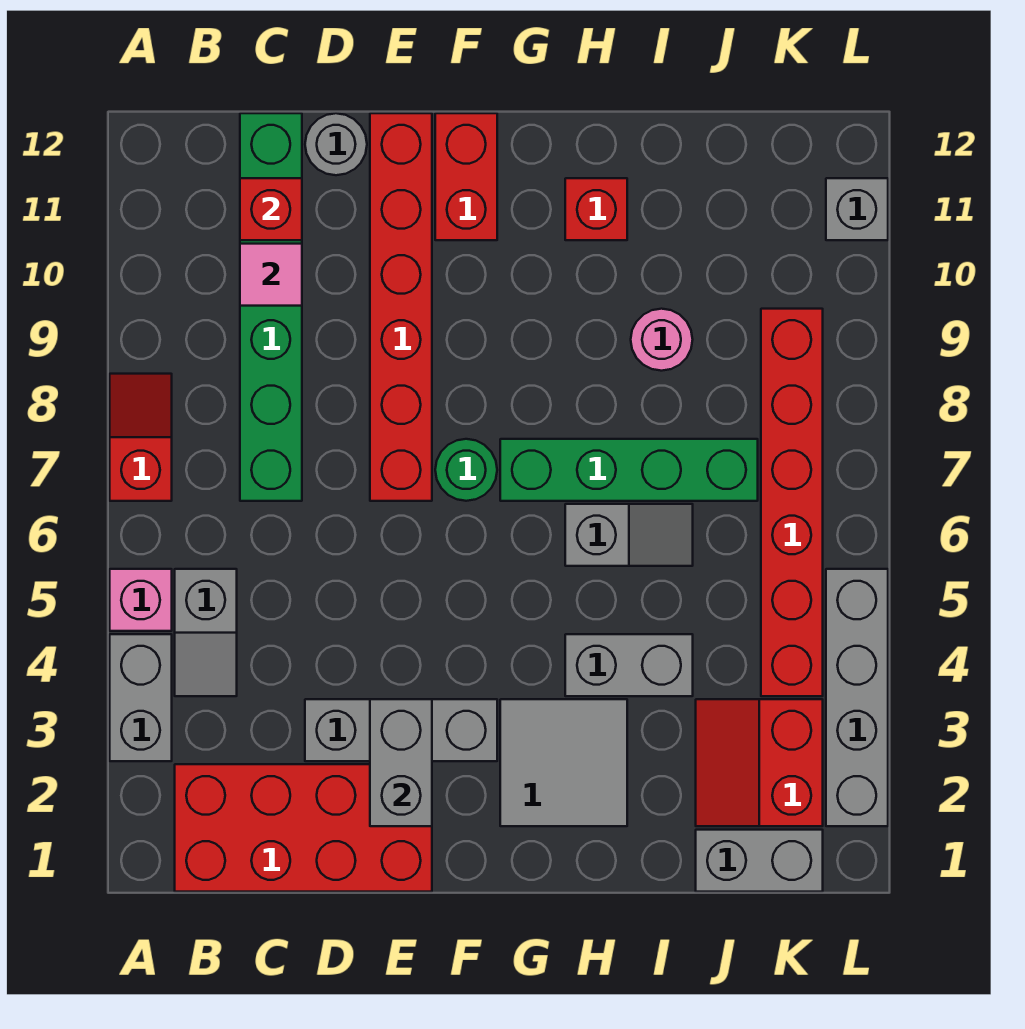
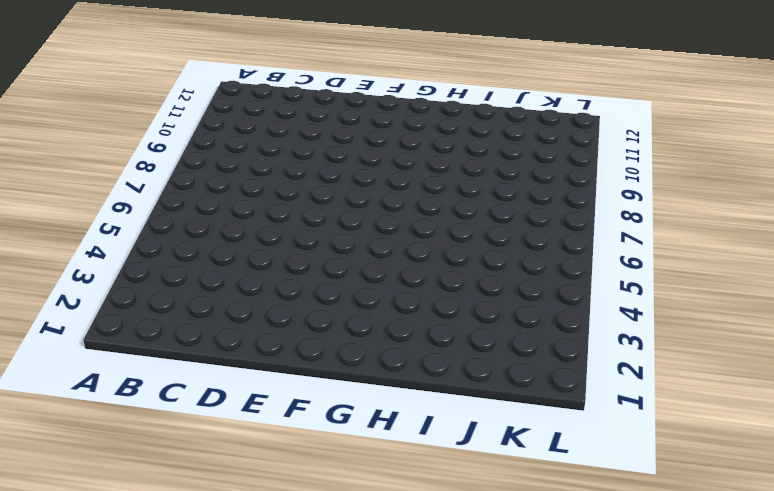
none -> grey 1x2 brick [110,634,172,761]
none -> pink 1x1 brick [110,569,172,631]
none -> red 1x2 slope [110,374,172,501]

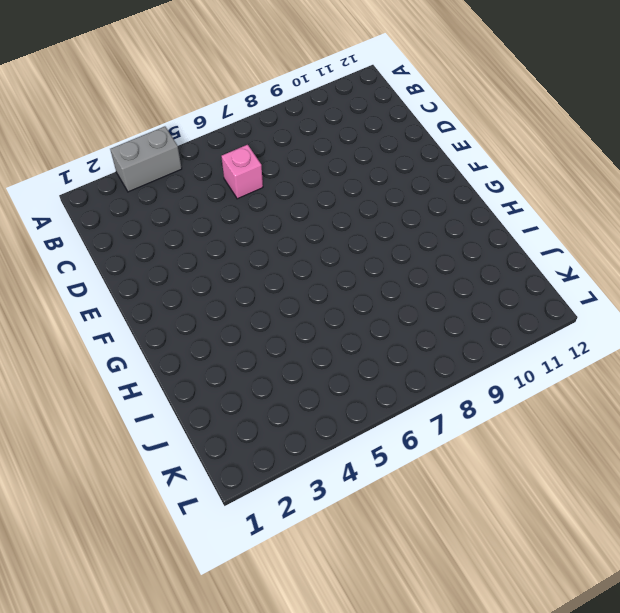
pink 1x1 brick [221,145,263,199] -> pink 1x1 brick moved to [110,569,172,631]
none -> red 1x2 slope [110,374,172,501]
none -> red 2x4 brick [175,764,432,892]
none -> grey 1x2 slope [175,569,237,696]

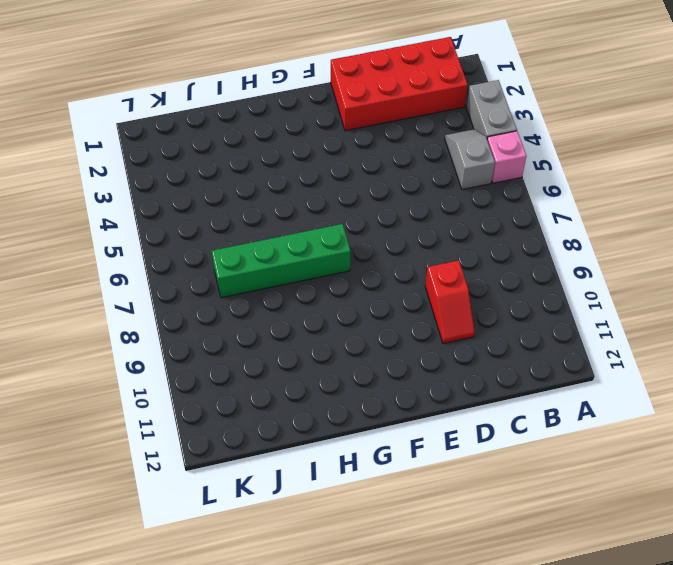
red 1x2 slope [425,260,475,344] -> red 1x2 slope moved to [110,374,172,501]
none -> green 1x6 brick [240,113,302,501]
none -> grey 1x3 brick [305,699,497,761]
none -> grey 1x1 round brick [305,113,367,175]

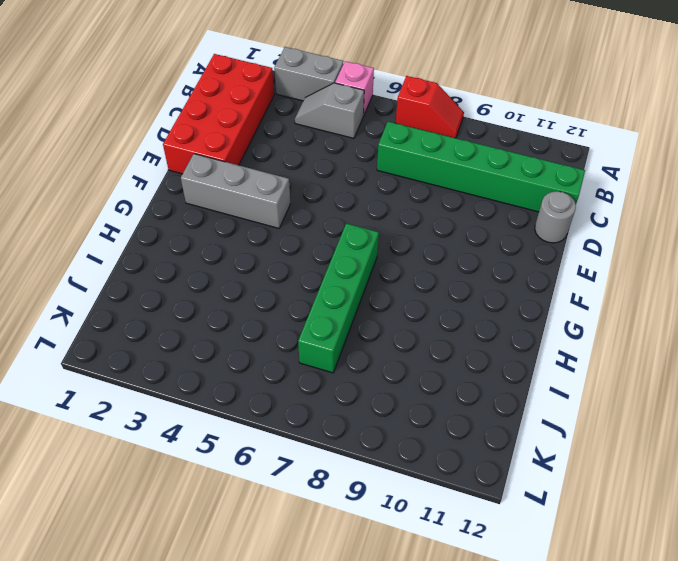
grey 1x3 brick [181,154,290,228] -> grey 1x3 brick turned to [305,699,497,761]
none -> red 1x6 brick [370,113,432,501]
none -> green 1x1 round brick [435,439,497,501]
none -> red 1x2 brick [435,113,497,240]

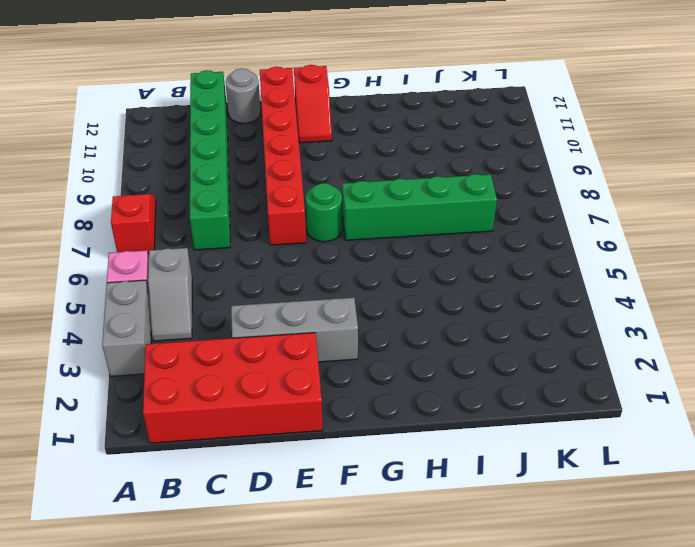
red 1x2 slope [294,65,332,143] -> red 1x2 brick [435,113,497,240]
none -> grey 2x2 tile [500,699,627,826]
none -> grey 1x2 brick [565,634,693,696]
none -> grey 1x2 slope [565,504,693,566]

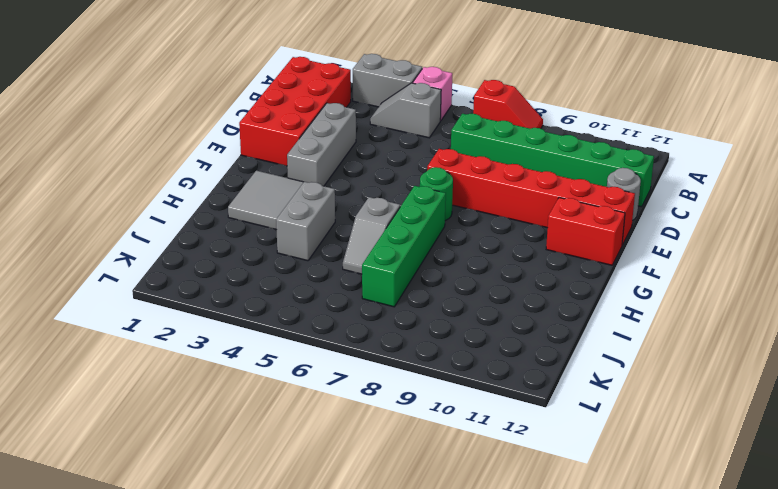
none -> red 1x1 brick [565,178,627,240]
none -> pink 1x1 round brick [631,309,693,371]
none -> grey 1x2 brick [696,830,823,892]

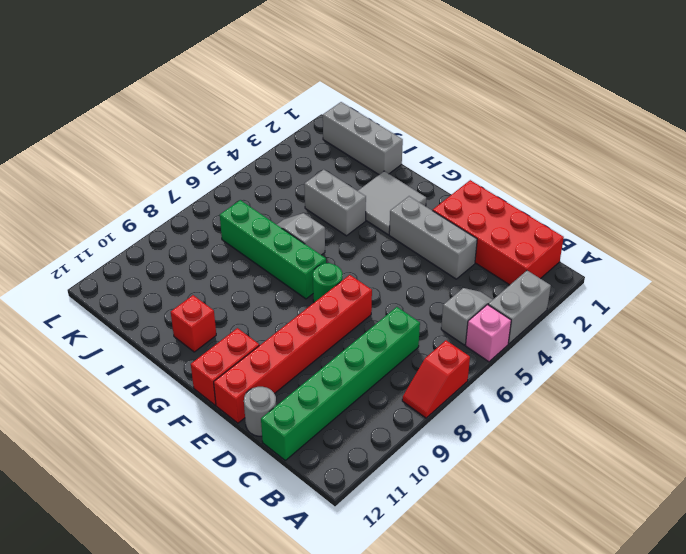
grey 1x3 brick [323,102,403,174] -> grey 1x2 brick [696,830,823,892]
none -> pink 1x1 round brick [631,309,693,371]
none -> red 2x2 slope [696,699,823,826]
none -> red 1x6 brick [761,309,823,696]

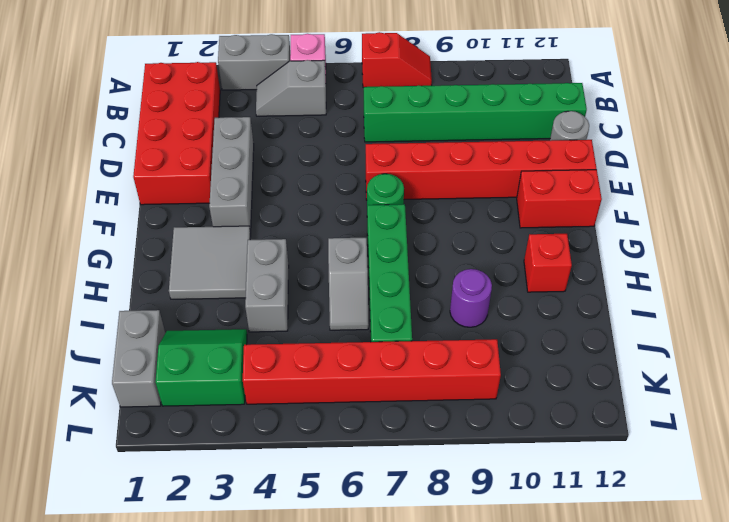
purple 1x1 round brick [450,269,492,327] -> pink 1x1 round brick [631,309,693,371]
green 2x2 slope [156,329,247,406] -> red 2x2 slope [696,699,823,826]
none -> grey 1x4 brick [826,569,888,826]
none -> grey 1x1 brick [826,178,888,240]
none -> pink 1x1 tile [240,244,302,306]

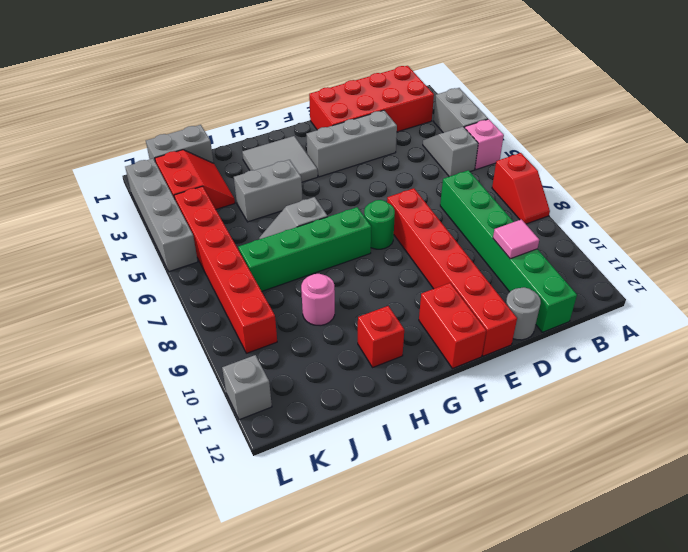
none -> red 1x1 brick [240,178,302,240]
none -> grey 1x2 brick [370,699,432,826]

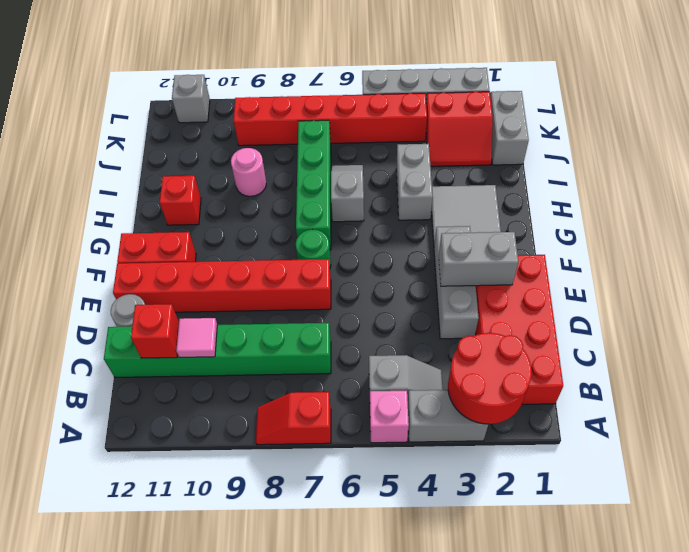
red 2x2 round brick [448,333,532,424] -> none

